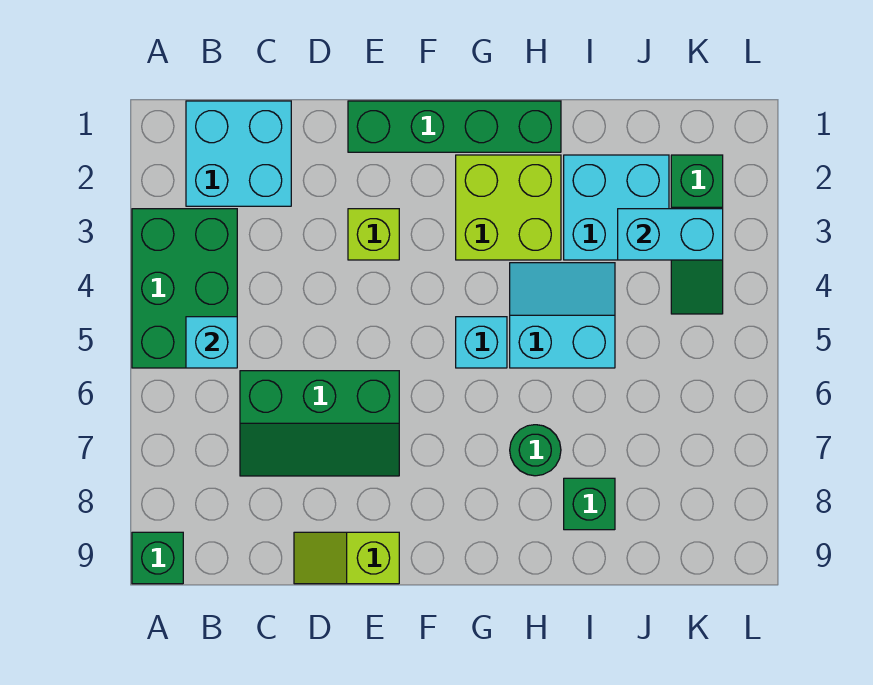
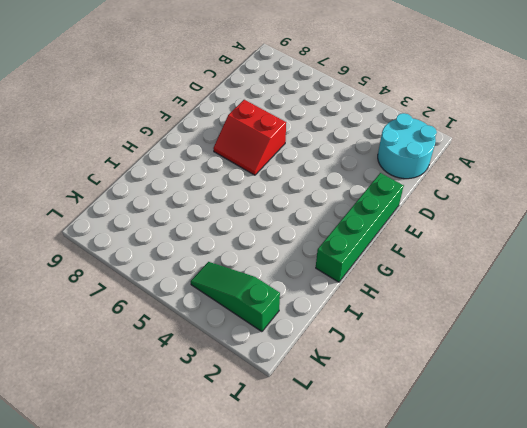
cyan 2x2 round brick [378,113,437,179] -> cyan 2x2 brick [186,101,291,206]
red 2x2 slope [213,100,286,175] -> green 2x3 slope [240,371,399,476]
none -> green 2x3 brick [132,209,237,368]
none -> green 1x1 brick [132,532,183,584]
none -> lime 1x2 slope [294,532,399,584]

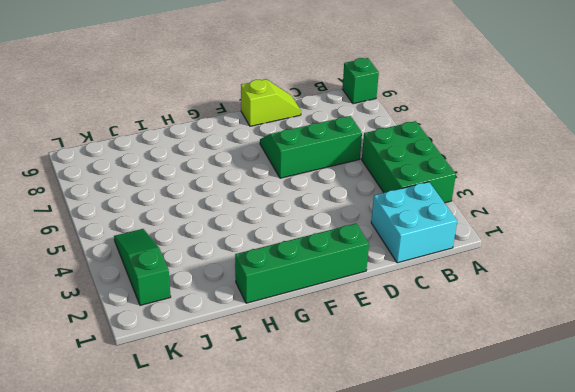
none -> lime 1x1 brick [348,209,399,260]
none -> lime 2x2 brick [456,155,561,260]
none -> cyan 1x1 brick [456,317,507,368]

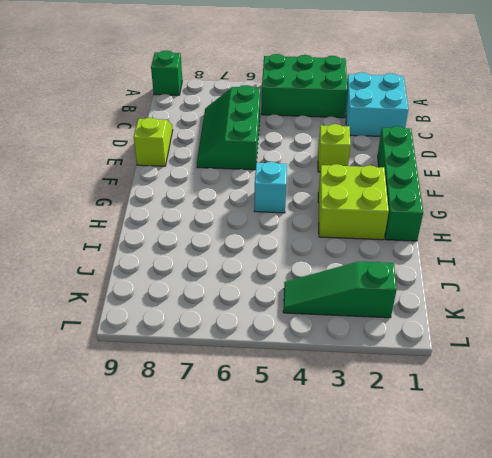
none -> cyan 2x2 slope [510,263,615,368]
none -> green 1x1 round brick [510,425,561,476]
none -> cyan 2x2 brick [564,155,669,260]

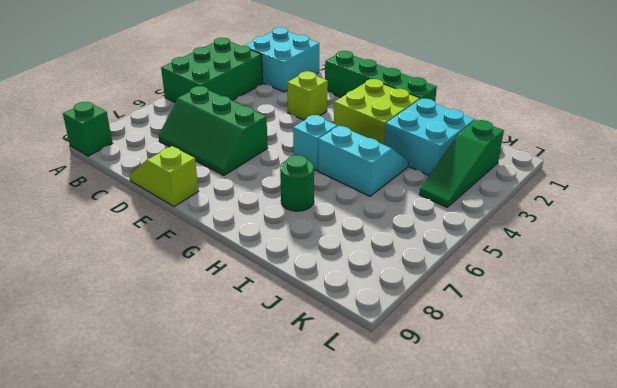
none -> green 1x1 brick [564,478,615,530]
none -> cyan 1x1 brick [186,317,237,368]
none -> cyan 1x2 brick [618,209,723,260]

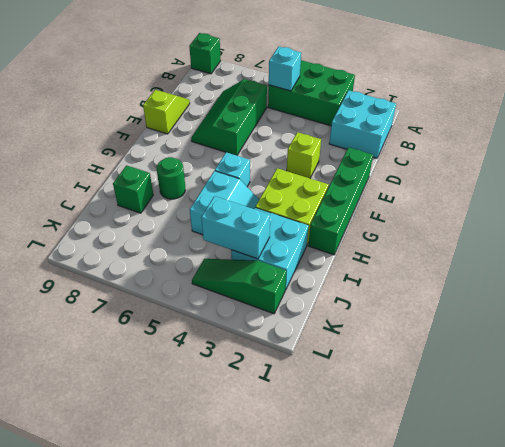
cyan 1x2 brick [201,196,270,259] -> cyan 1x2 brick turned to [618,209,723,260]

